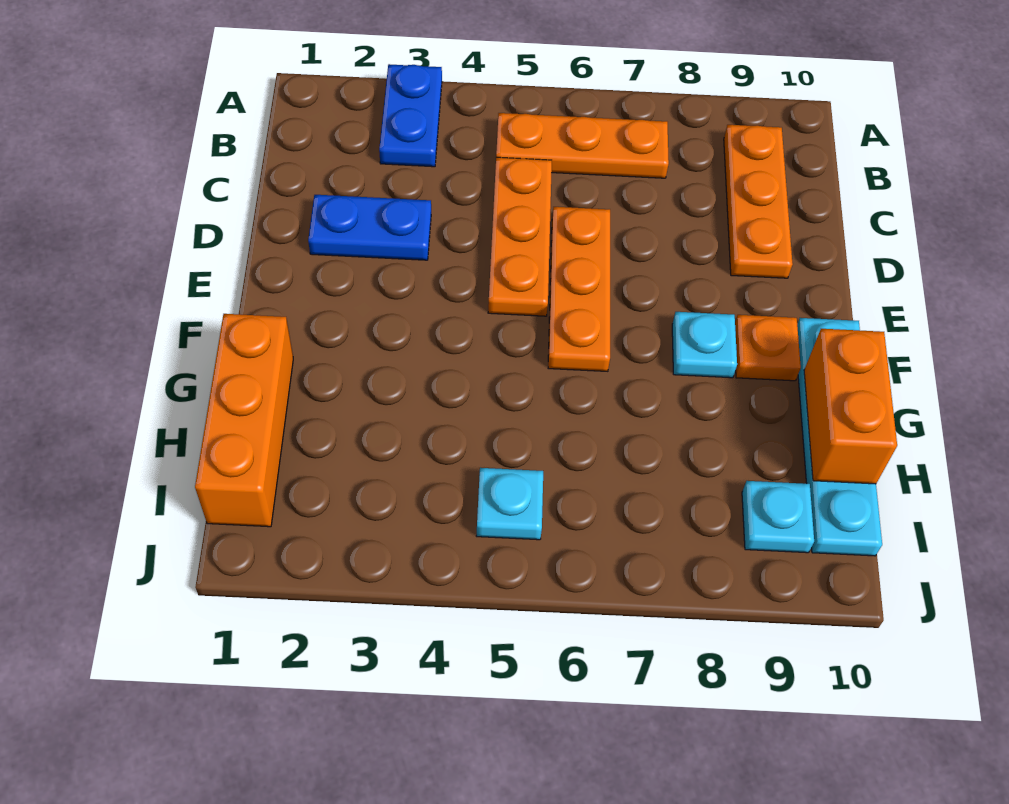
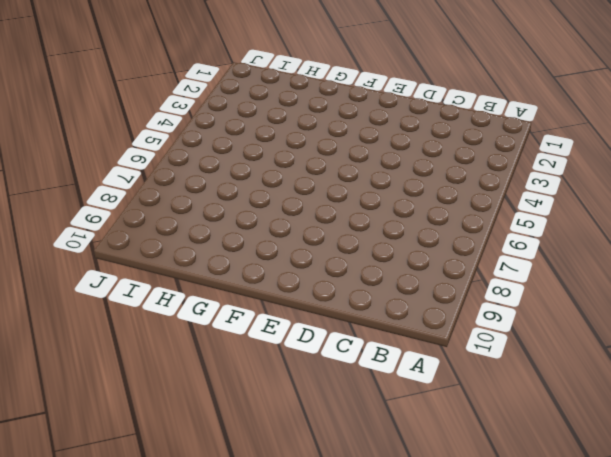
none -> blue 1x2 plate [379,64,442,167]
none -> orange 1x3 plate [496,113,669,178]
none -> orange 1x3 plate [724,125,793,278]

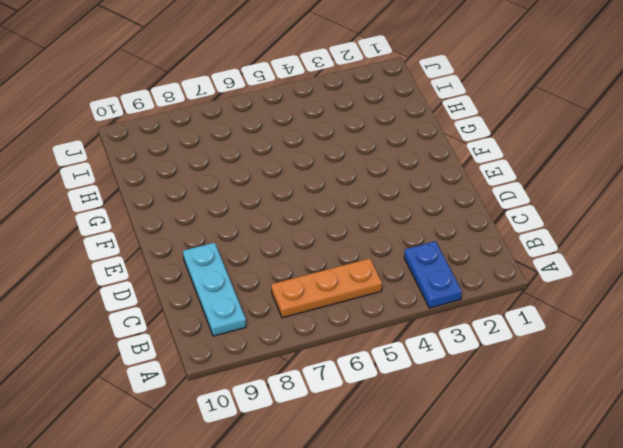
cyan 1x3 plate [183,243,246,336] -> orange 1x3 plate [724,125,793,278]
none -> orange 1x3 plate [488,157,552,316]
none -> blue 1x2 plate [308,195,431,260]
none -> orange 1x3 plate [548,207,610,371]

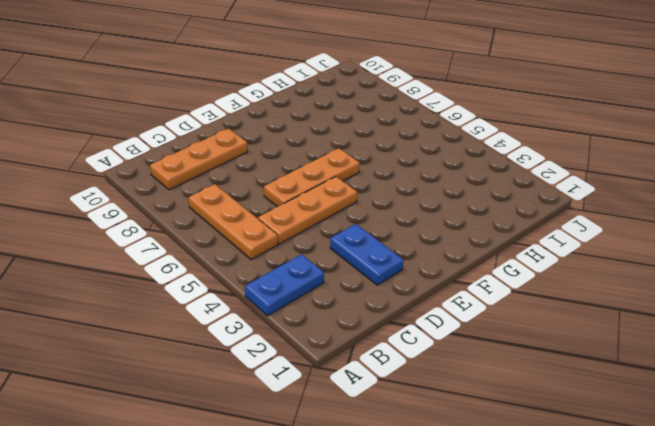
none -> cyan 1x1 plate [672,312,737,378]
none -> orange 1x1 plate [735,315,801,381]
none -> cyan 1x4 plate [797,318,882,556]

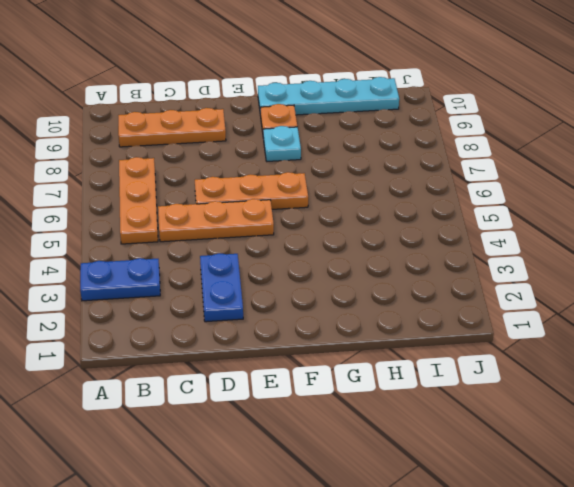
none -> orange 1x3 brick [195,314,293,527]
none -> cyan 1x1 plate [476,468,543,540]
none -> cyan 1x1 plate [742,481,814,553]

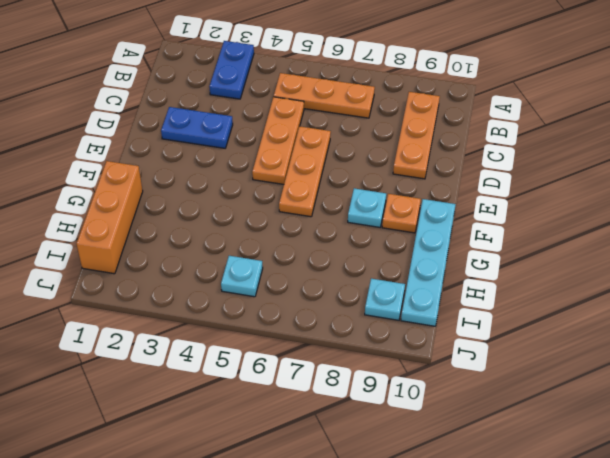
none -> orange 1x2 brick [804,329,897,484]

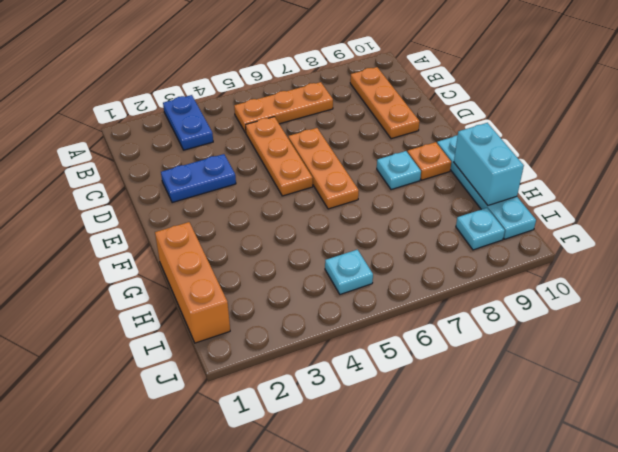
cyan 1x2 brick [454,123,524,205] -> orange 1x2 brick [804,329,897,484]

